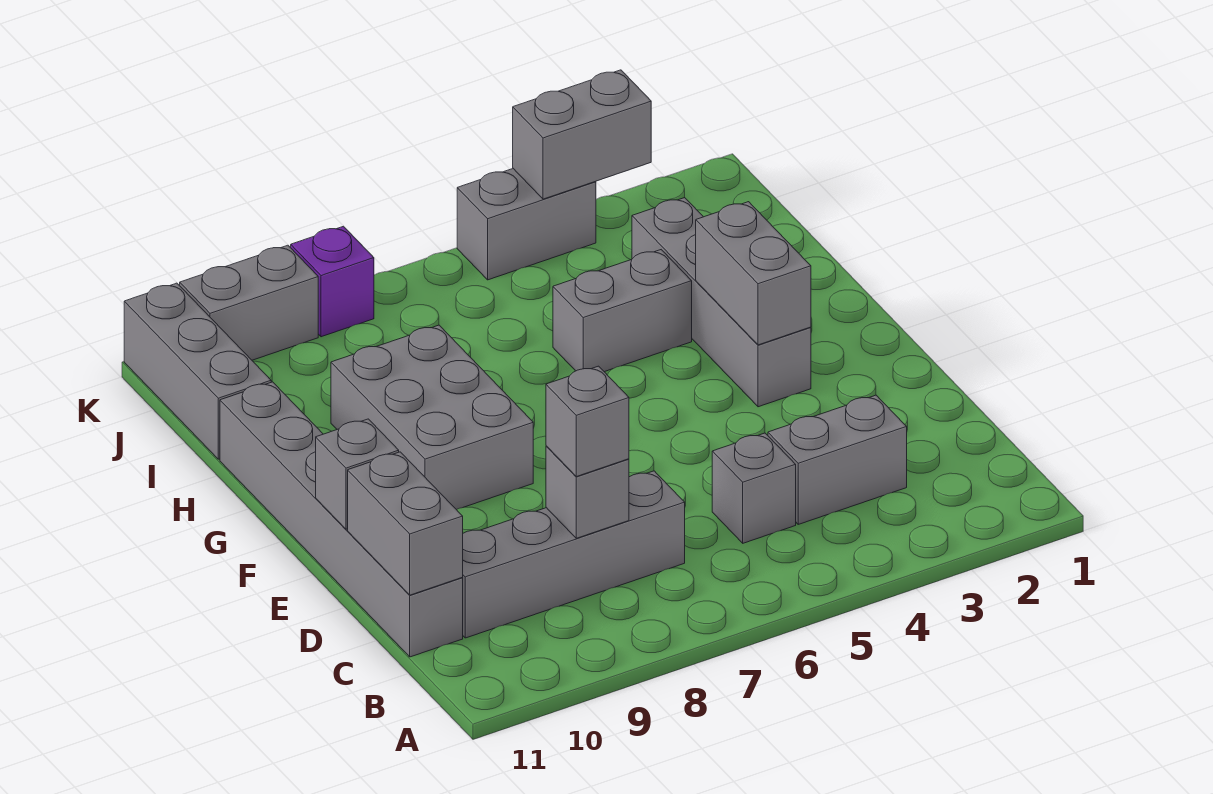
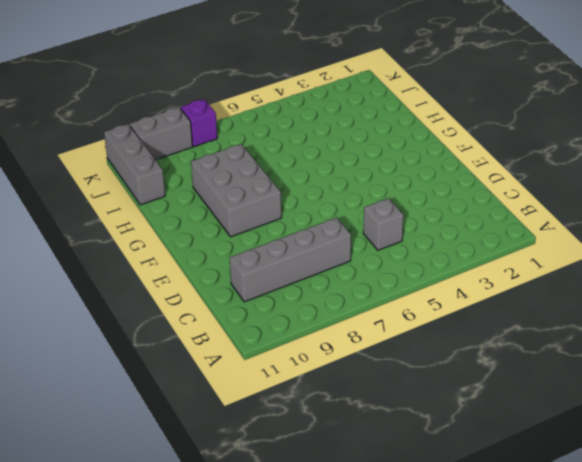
none -> grey 1x2 brick [768,395,907,524]
none -> grey 1x6 brick [220,382,463,657]
none -> grey 1x4 brick [632,198,811,407]

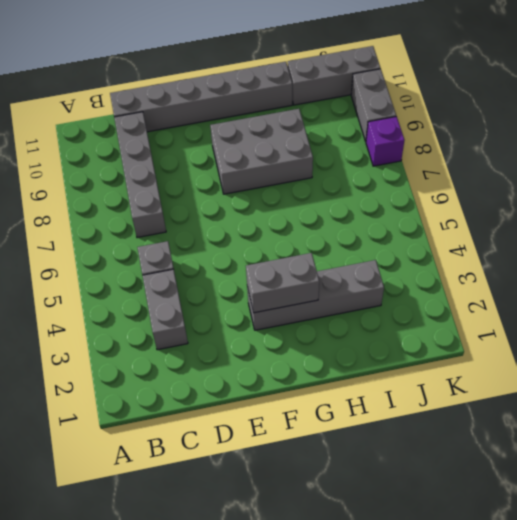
none -> grey 1x2 brick [553,250,692,372]
none -> grey 1x2 brick [457,169,596,280]
none -> grey 1x1 brick [546,446,629,538]

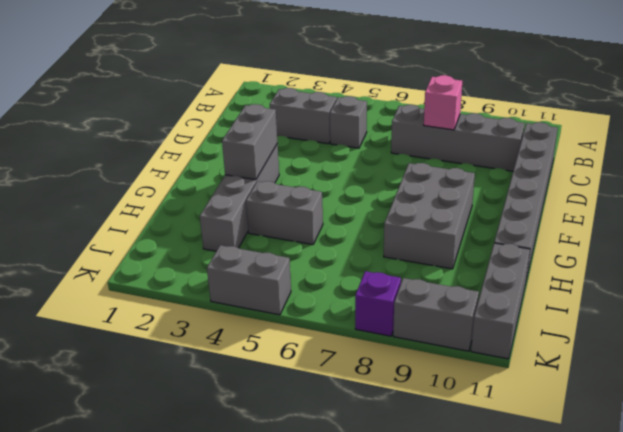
pink 1x1 brick [424,75,462,130] -> grey 1x1 brick [546,446,629,538]
none -> grey 1x2 brick [348,452,463,595]
none -> grey 1x1 brick [316,419,399,529]
none -> grey 1x2 brick [513,70,651,199]

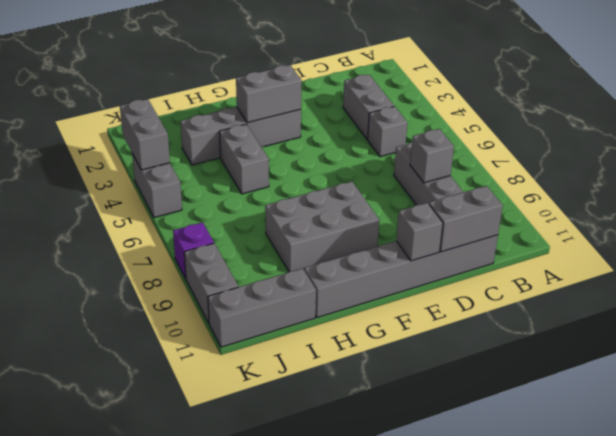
none -> grey 1x1 brick [546,366,629,477]

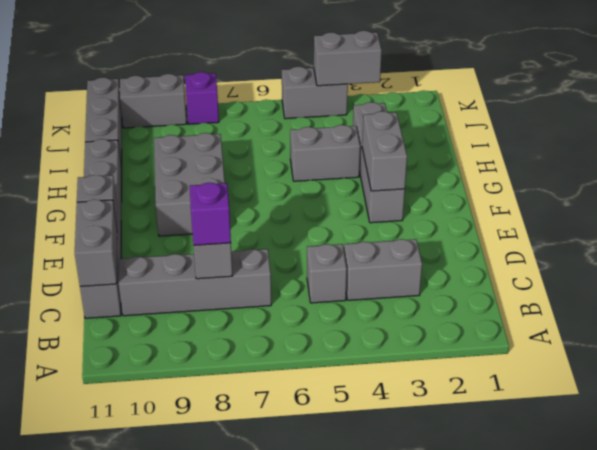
purple 1x1 brick [190,183,231,245] -> grey 1x1 brick [546,366,629,477]

